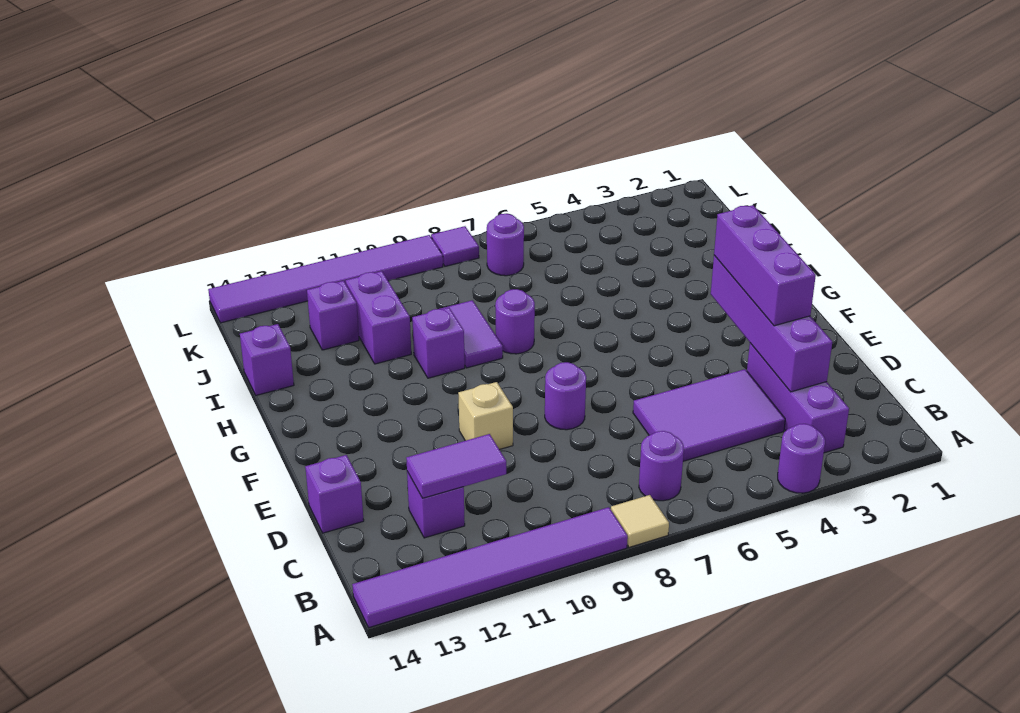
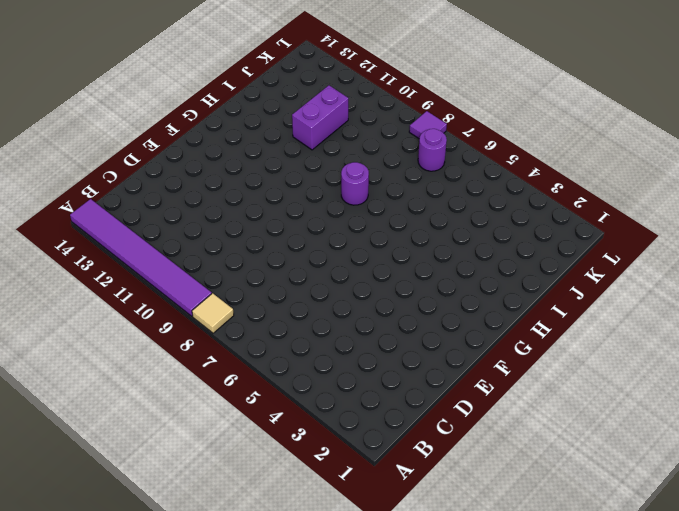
none -> purple 1x1 round brick [778,424,825,493]
none -> purple 1x3 brick [747,343,849,453]
none -> purple 1x1 round brick [639,431,684,501]

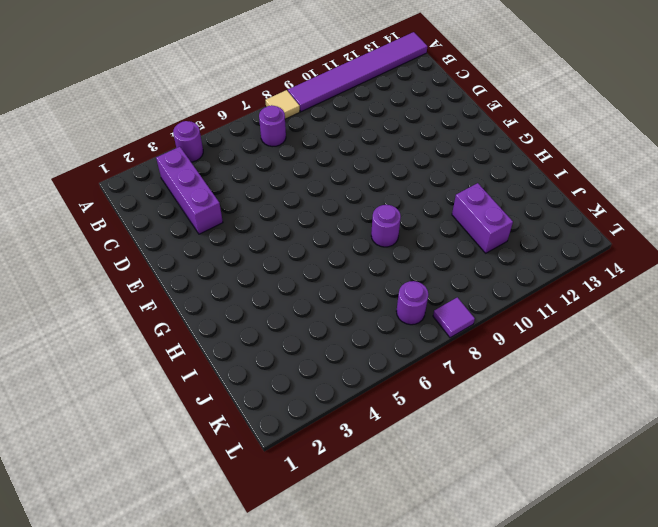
none -> purple 2x3 tile [633,369,785,461]
none -> purple 1x1 brick [407,472,465,538]
none -> purple 1x1 brick [305,455,364,533]

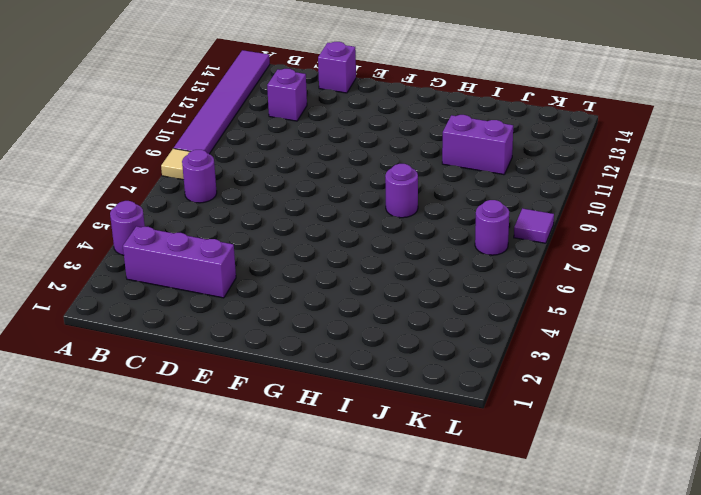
none -> purple 2x3 tile [633,369,785,461]
none -> purple 1x1 round brick [545,362,586,430]
none -> tan 1x1 brick [458,382,513,450]

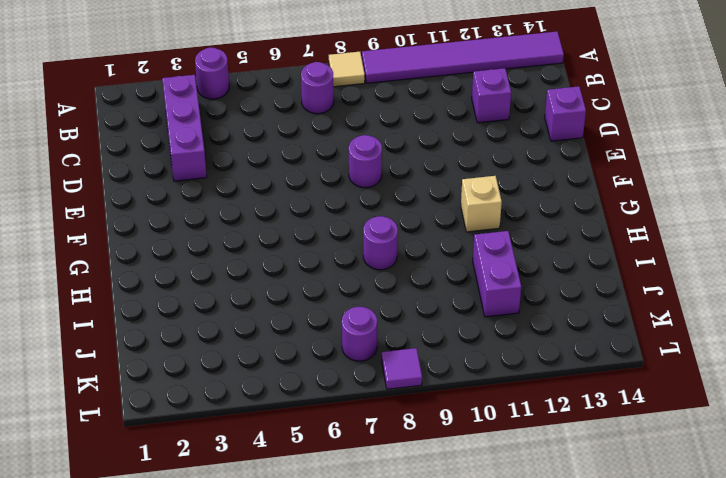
tan 1x1 brick [461,176,502,232] -> tan 1x1 brick moved to [458,382,513,450]
none -> purple 2x3 tile [633,369,785,461]
none -> purple 1x2 tile [440,300,503,368]
none -> purple 1x1 brick [412,308,465,378]

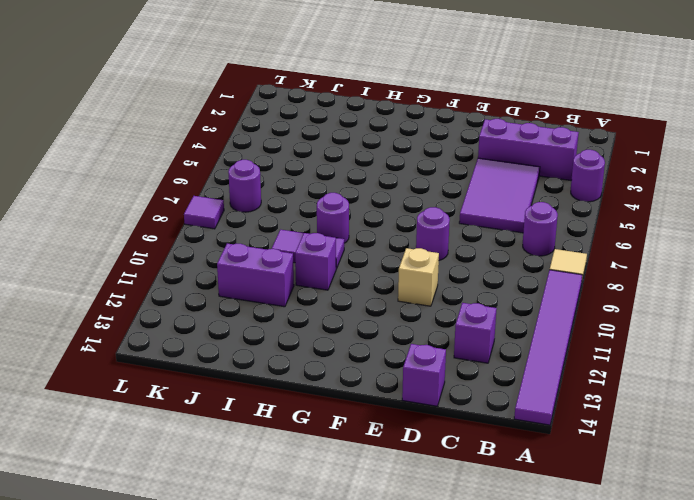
none -> purple 1x1 brick [240,324,294,395]
none -> purple 1x1 brick [307,281,359,350]
none -> purple 1x6 tile [208,235,443,323]

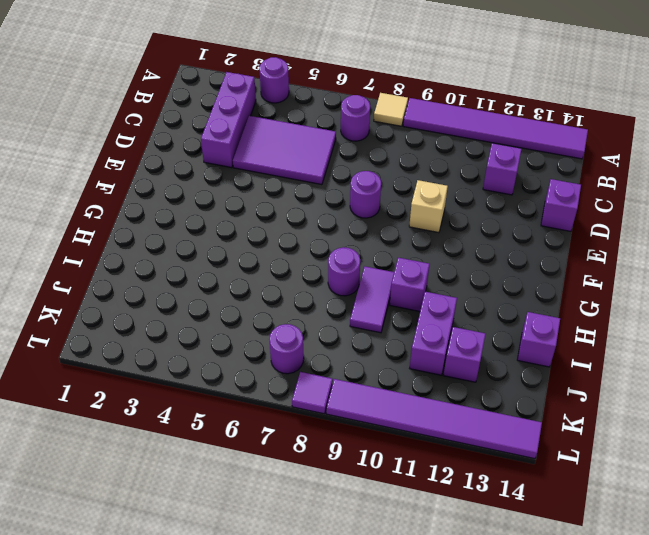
none -> purple 1x4 brick [711,255,832,392]
none -> purple 1x2 tile [406,434,506,498]
none -> purple 1x3 brick [714,205,816,326]

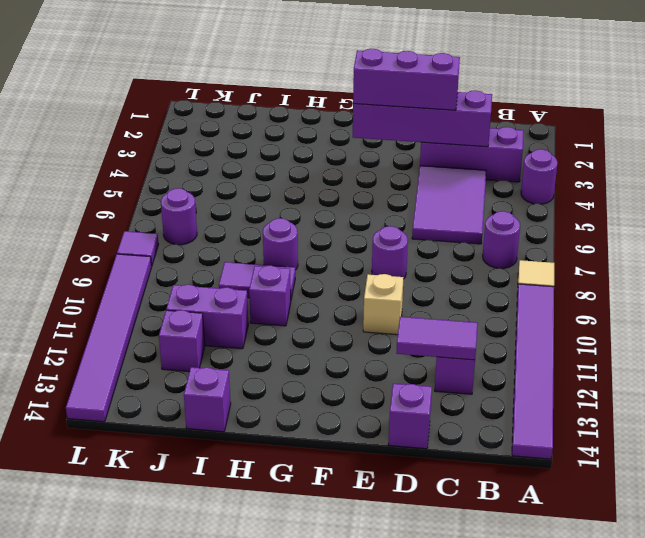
purple 1x2 tile [396,317,478,360] -> purple 1x2 tile turned to [406,434,506,498]

